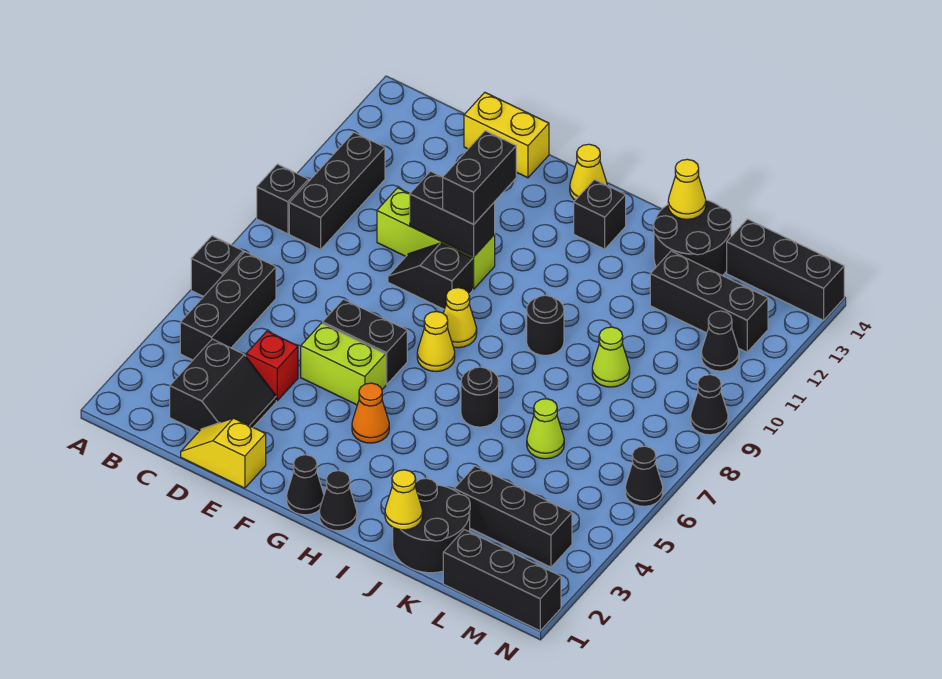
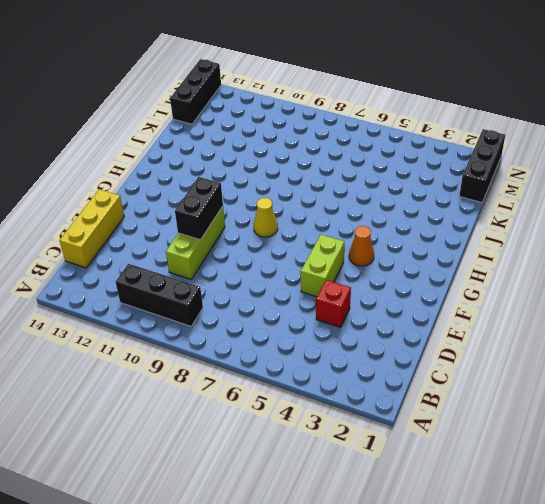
yellow 1x3 brick [59,189,124,268] -> yellow 1x2 brick [464,93,549,178]
none -> black 1x1 brick [191,236,243,296]
none -> black 1x1 brick [257,164,309,234]
none -> black 1x3 brick [180,252,276,360]
none -> black 2x2 slope [170,339,276,432]

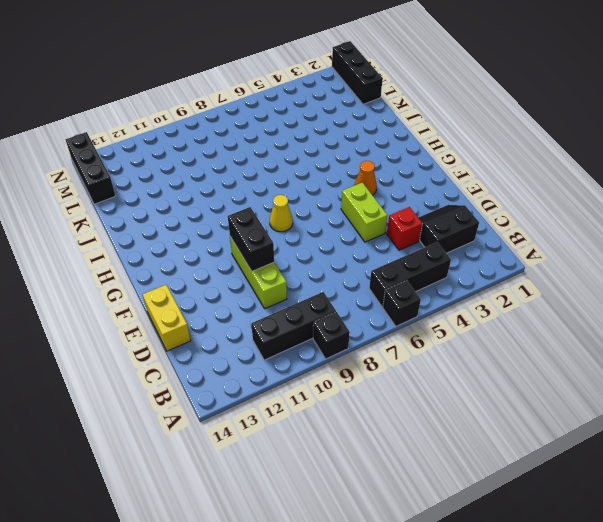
none -> yellow 1x2 slope [181,418,266,488]
none -> black 1x2 brick [323,299,407,385]
none -> black 1x2 slope [388,243,473,309]
none -> black 1x1 cone [287,455,324,515]

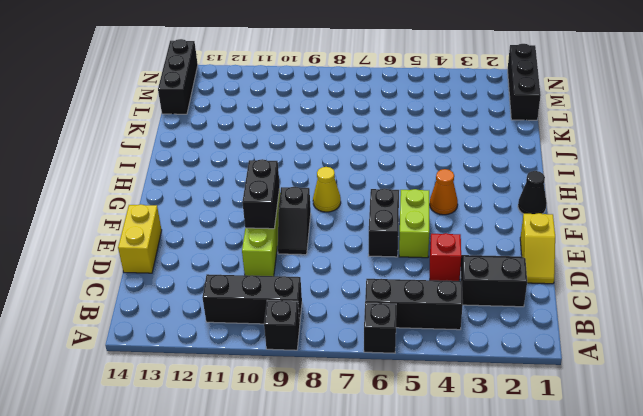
none -> yellow 1x1 cone [417,312,455,372]
none -> yellow 1x1 cone [570,144,607,200]
none -> black 1x1 cone [319,471,357,531]
none -> black 1x1 brick [574,180,626,249]

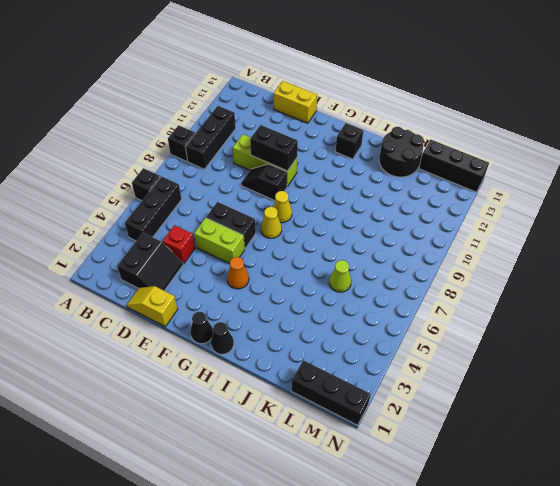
none -> yellow 1x1 cone [570,144,607,200]
none -> black 1x1 round brick [461,367,499,427]
none -> black 1x1 round brick [527,295,564,355]
none -> black 2x2 round brick [393,478,470,573]

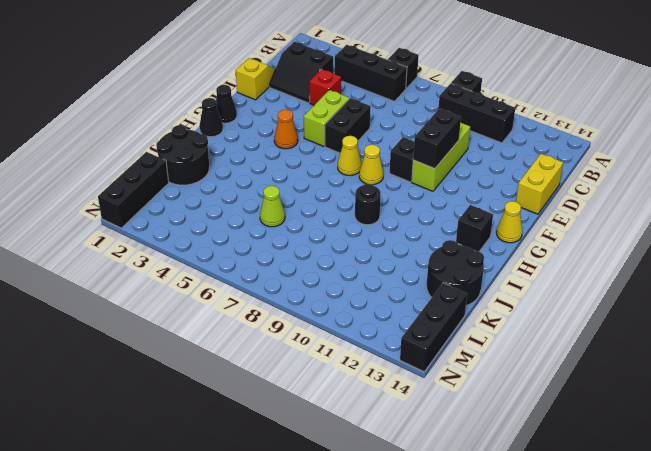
none -> black 1x1 round brick [461,367,499,427]
none -> black 1x3 brick [454,466,572,567]
none -> lime 1x1 cone [592,327,630,387]
none -> black 1x3 brick [650,251,768,352]

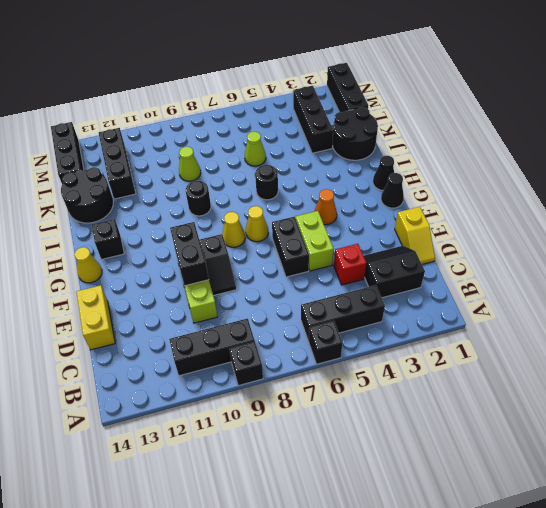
none -> black 1x1 cone [701,311,739,371]
none -> black 1x1 cone [625,446,663,506]
none -> black 1x1 cone [691,375,728,435]
none -> yellow 1x1 cone [385,470,423,530]

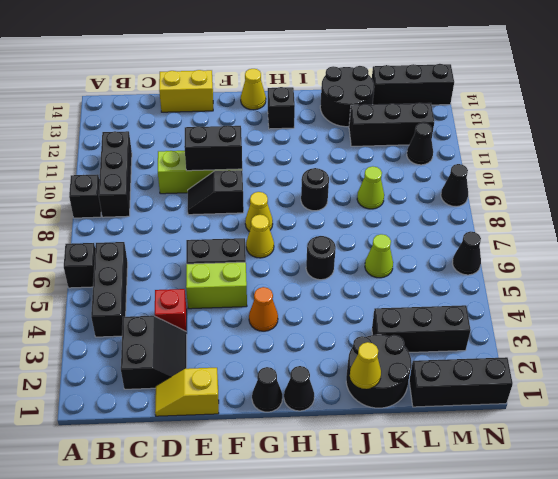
none -> yellow 1x1 cone [668,159,706,219]
none -> black 1x2 brick [443,131,516,224]

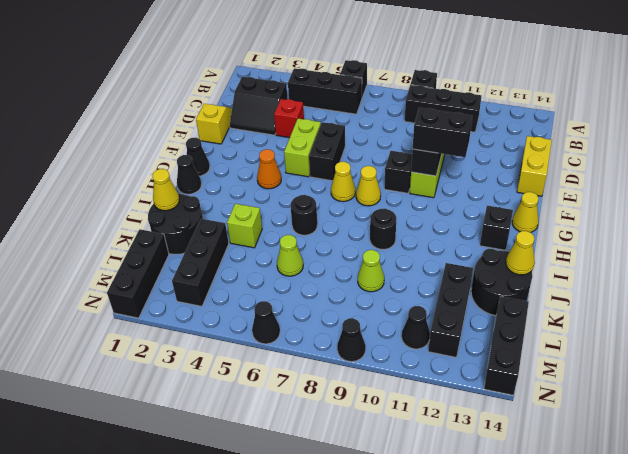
lime 1x1 brick [227,204,262,248] -> none

